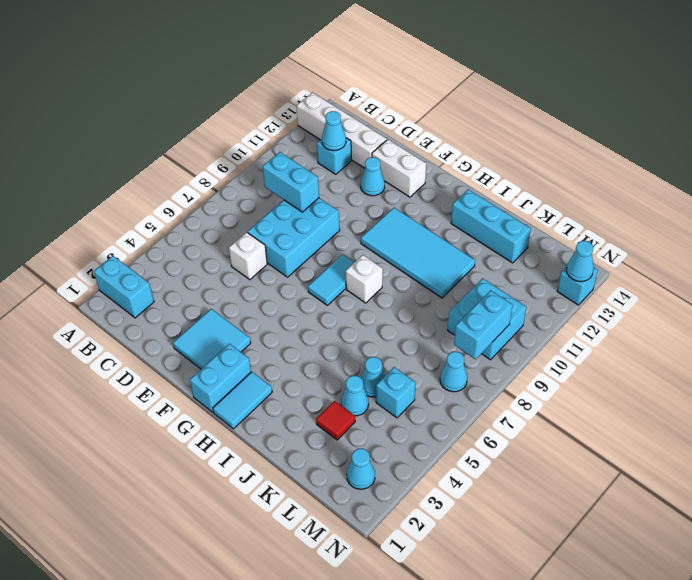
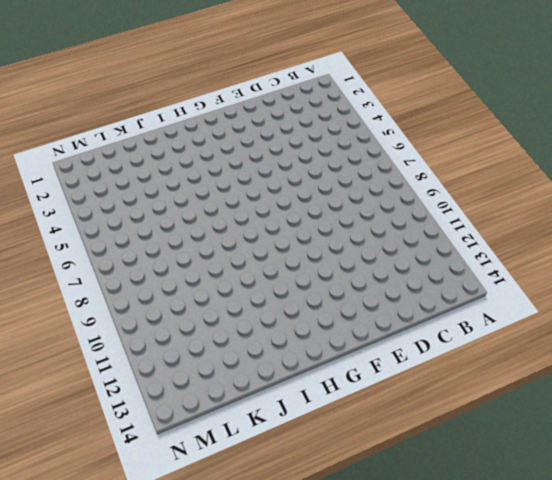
none -> cyan 1x2 brick [94,256,154,318]
none -> white 1x4 brick [297,93,387,168]
none -> cyan 1x1 brick [317,138,351,174]

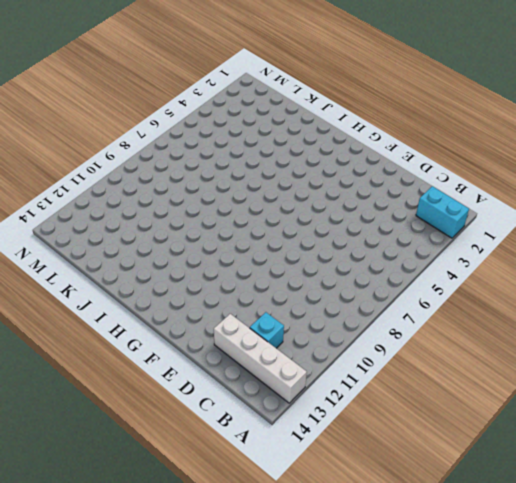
none -> white 1x1 brick [229,232,267,280]
none -> cyan 2x3 brick [248,198,340,277]
none -> cyan 2x2 tile [173,309,251,369]

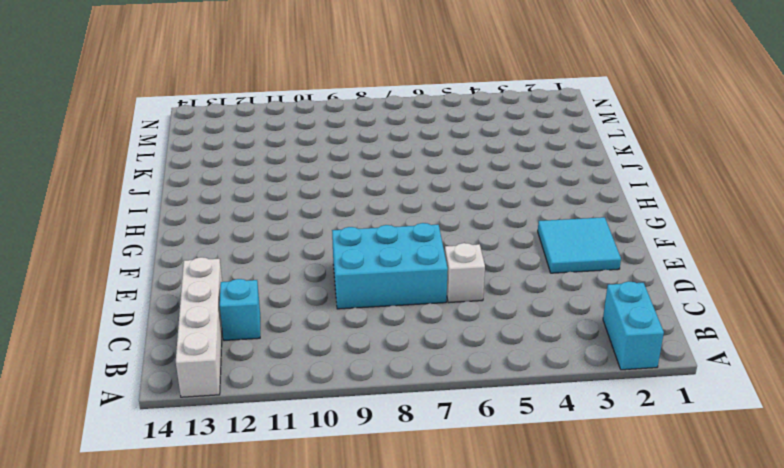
none -> cyan 1x1 cone [361,157,385,196]
none -> white 1x2 brick [372,139,426,197]
none -> cyan 1x2 brick [190,344,251,412]

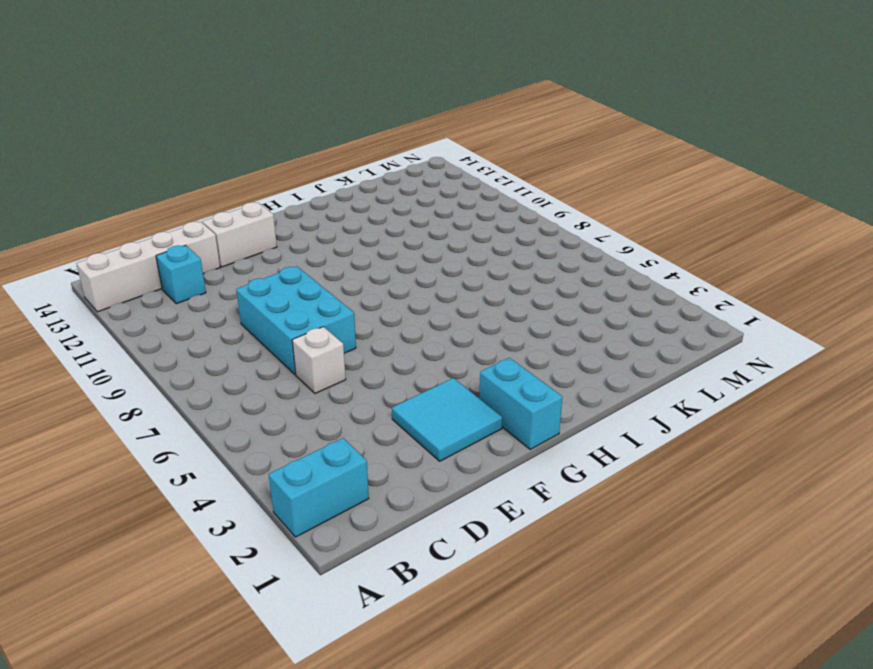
none -> cyan 1x1 cone [361,157,385,196]
none -> cyan 1x2 tile [308,254,354,305]
none -> cyan 2x4 tile [361,208,475,298]

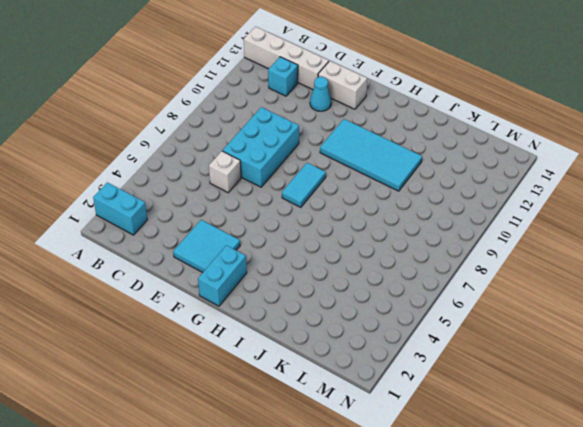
none -> cyan 1x2 tile [213,372,272,429]
none -> white 1x1 brick [346,255,383,303]
none -> cyan 1x3 brick [451,189,531,263]

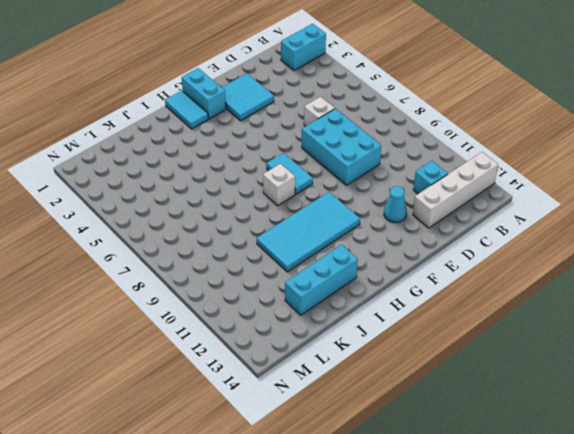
none -> white 1x2 brick [372,139,426,197]
none -> red 1x1 tile [316,401,355,440]
none -> cyan 1x1 cone [341,376,369,416]

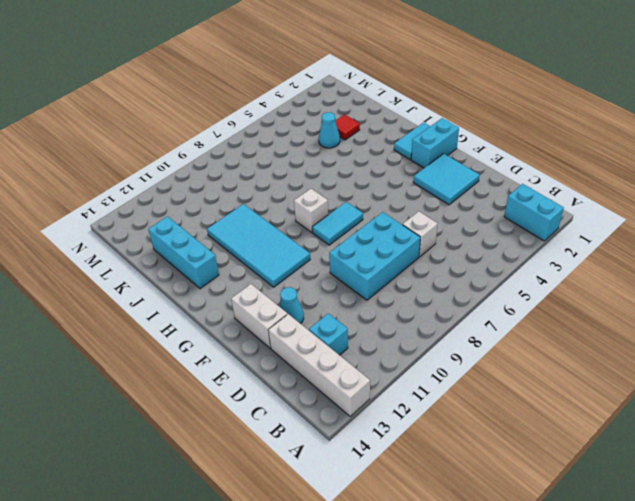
none -> cyan 1x1 cone [361,357,385,397]
none -> cyan 1x1 brick [376,367,416,418]
none -> cyan 2x2 brick [448,278,526,360]

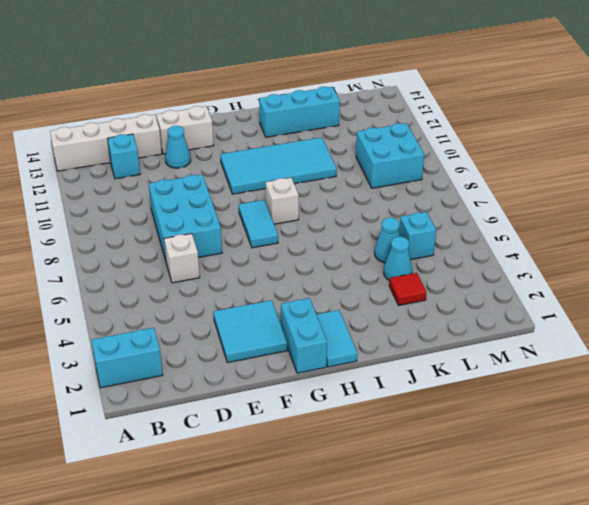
none -> cyan 1x1 cone [347,449,375,489]
none -> cyan 1x1 cone [440,351,467,392]
none -> cyan 1x1 brick [557,267,598,305]

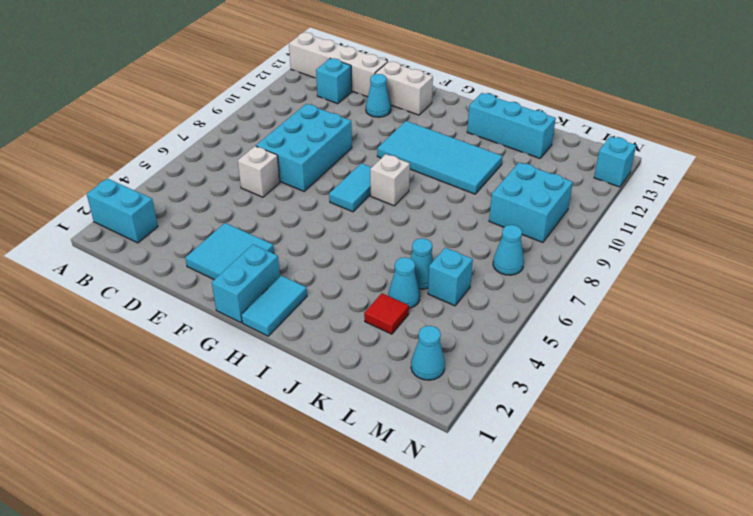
none -> cyan 1x2 brick [263,152,319,212]
none -> cyan 1x1 cone [322,111,346,151]
none -> cyan 1x2 brick [454,290,512,359]

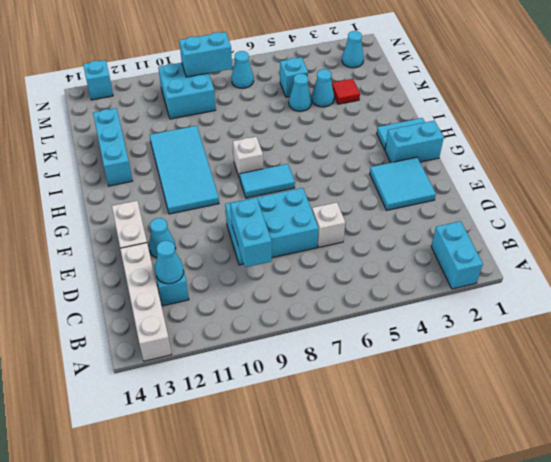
none -> cyan 1x1 cone [566,241,594,282]

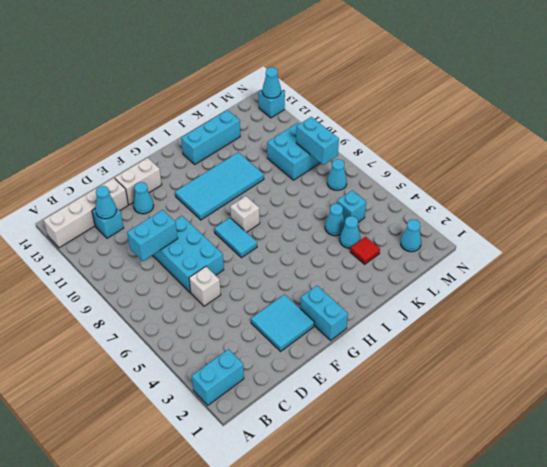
none -> cyan 1x2 tile [213,372,272,429]

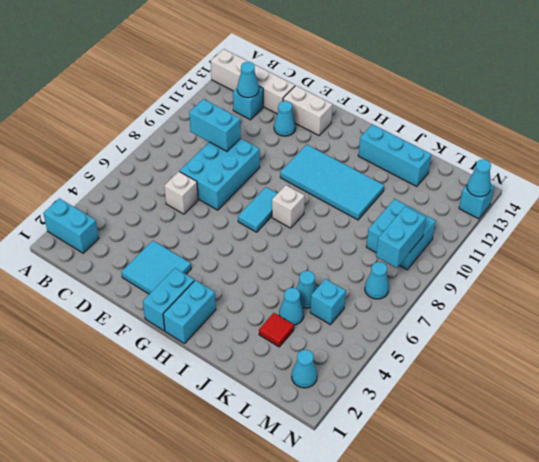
cyan 1x2 brick [163,280,216,344] -> cyan 1x2 tile [213,372,272,429]

